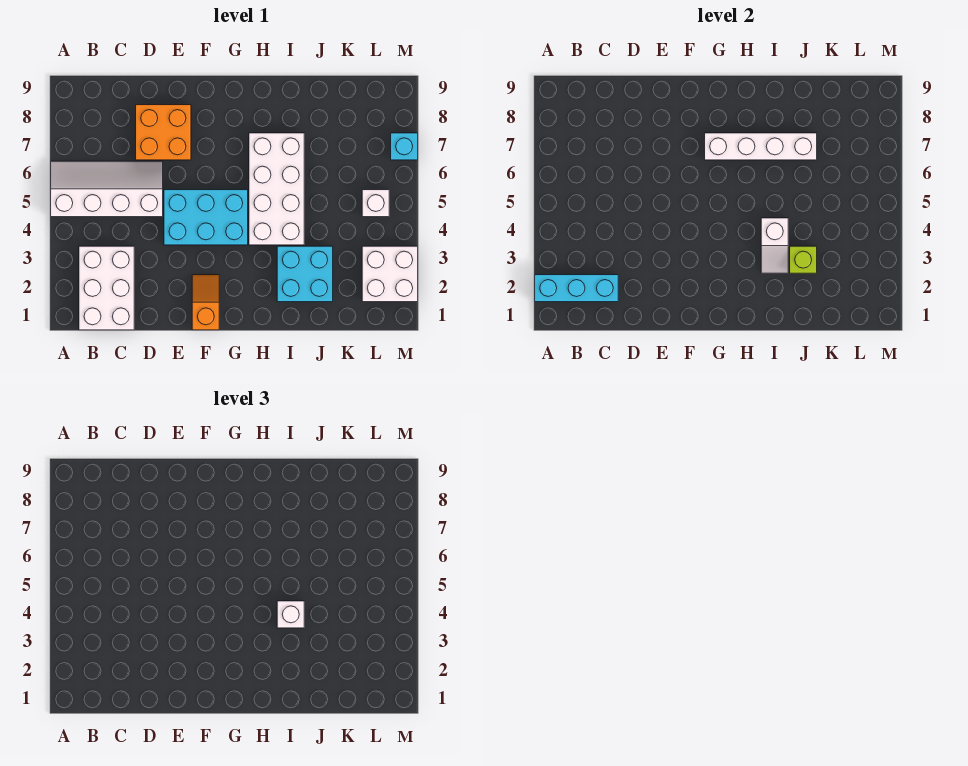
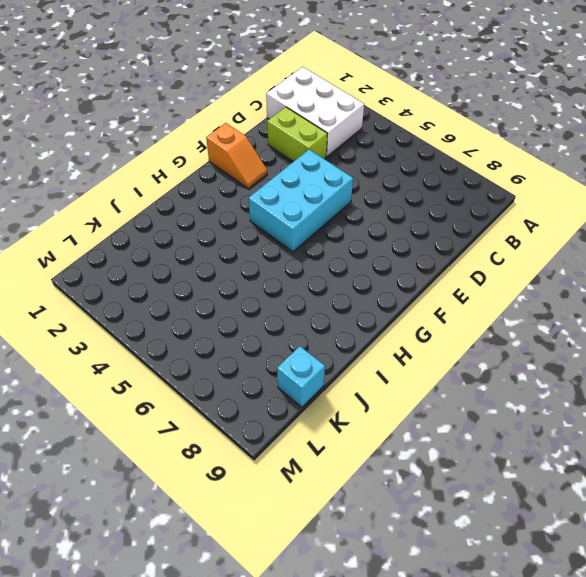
lime 1x2 brick [267,107,327,162] -> none
cyan 1x1 brick [277,346,325,407] -> cyan 1x1 brick moved to [391,133,418,160]
none -> white 2x4 slope [51,161,163,217]
none -> orange 2x2 brick [136,105,191,160]
none -> white 2x4 brick [249,133,304,245]

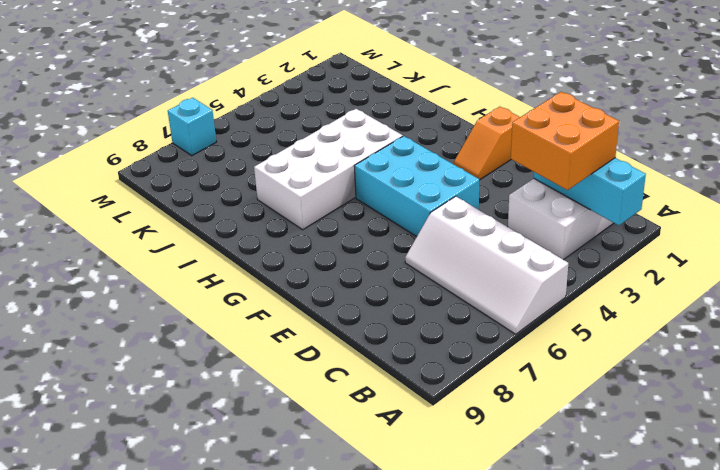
orange 2x2 brick [511,92,619,190] -> orange 2x2 brick moved to [136,105,191,160]
none -> cyan 2x2 brick [277,246,333,302]
none -> white 2x2 brick [362,246,418,302]
none -> white 1x1 brick [362,190,389,217]

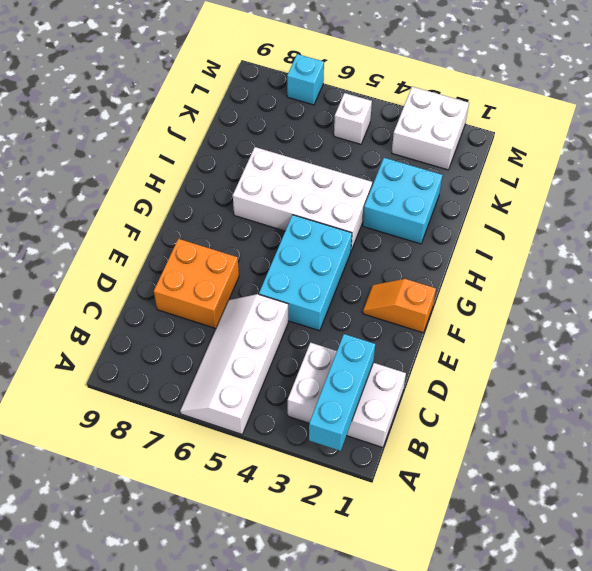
none -> white 1x4 brick [705,133,817,160]
none -> white 1x2 slope [761,218,788,273]
none -> lime 1x1 brick [790,246,817,273]

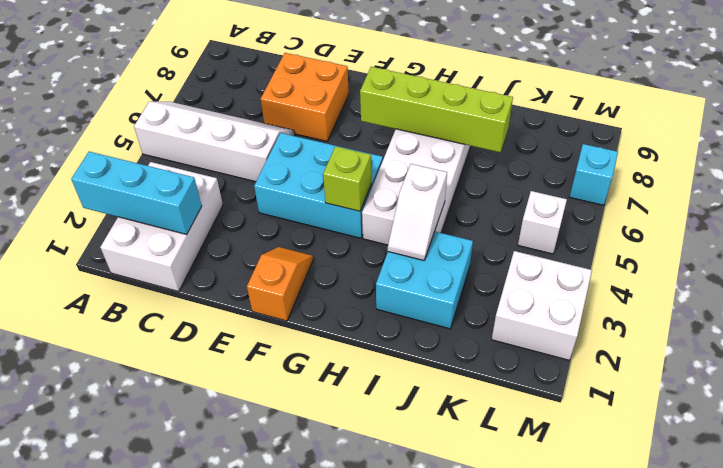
lime 1x1 brick [323,146,371,211] -> lime 1x1 brick moved to [790,246,817,273]
lime 1x4 brick [360,67,513,152] -> white 1x4 brick [705,133,817,160]
none -> white 1x1 brick [277,601,304,628]

